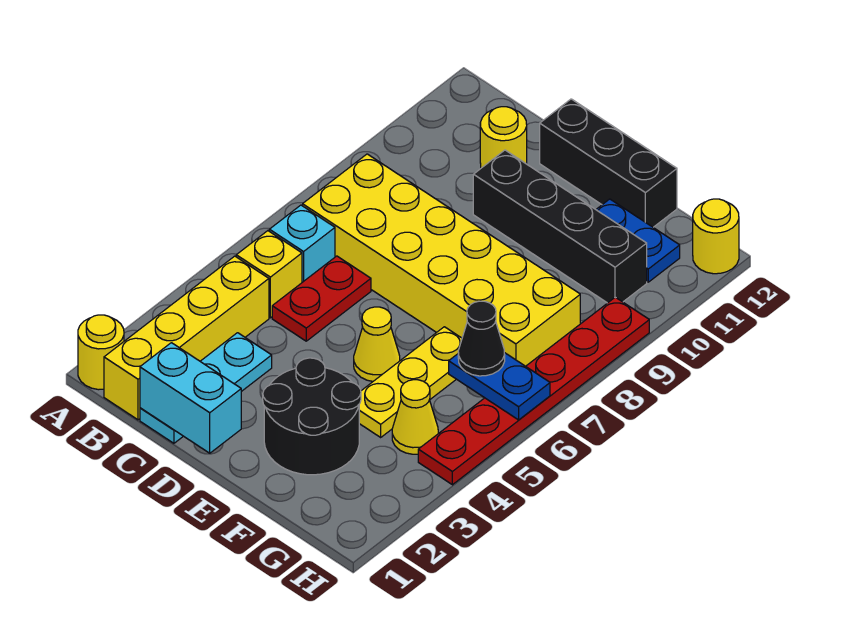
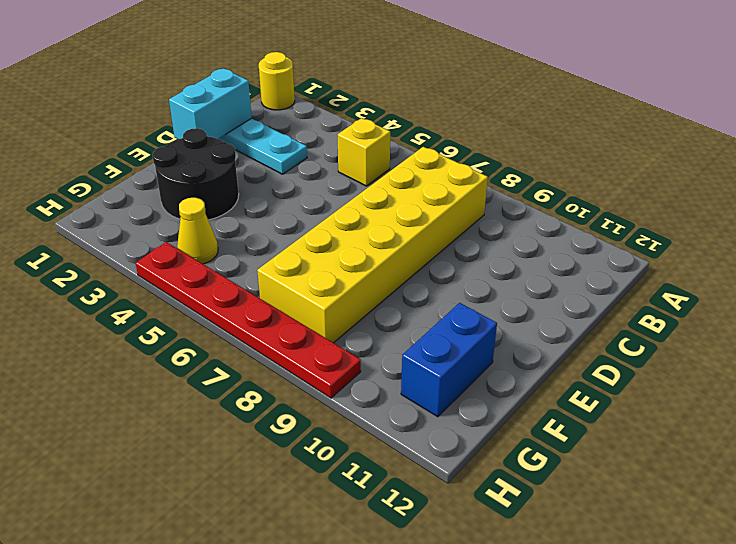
blue 1x2 brick [401,303,497,417] -> blue 1x2 plate [596,199,680,282]
none -> yellow 1x4 brick [104,256,269,420]
none -> cyan 1x1 brick [269,205,335,282]
none -> red 1x2 plate [272,256,371,341]

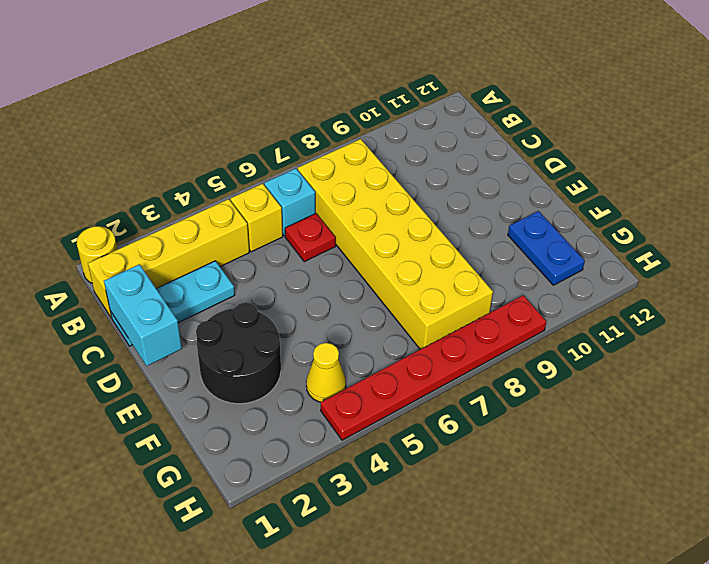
red 1x1 plate [285,213,336,262] -> red 1x2 plate [272,256,371,341]
none -> yellow 1x1 round brick [480,107,527,168]
none -> black 1x4 brick [473,150,647,303]
none -> black 1x3 brick [540,99,677,227]

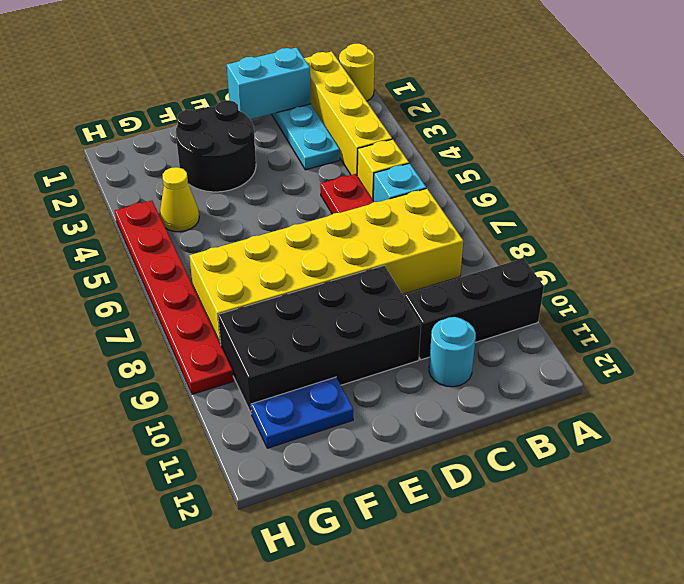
black 1x3 brick [405,258,544,360] -> black 1x3 brick moved to [540,99,677,227]
cyan 1x1 round brick [429,317,476,387] -> yellow 1x1 round brick [480,107,527,168]
black 2x4 brick [218,266,421,414] -> black 1x4 brick [473,150,647,303]
none -> yellow 1x1 cone [354,307,400,381]
none -> yellow 1x3 plate [359,327,462,437]
none -> yellow 1x1 round brick [693,199,739,274]

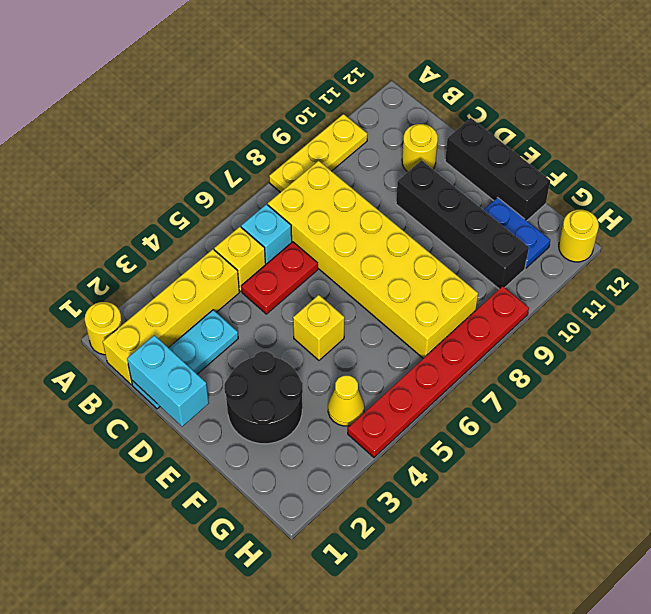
yellow 1x3 plate [269,114,367,192] -> yellow 1x3 plate moved to [359,327,462,437]
yellow 1x1 brick [293,295,345,360] -> yellow 1x1 cone [354,307,400,381]
none -> blue 1x2 plate [449,353,550,420]
none -> black 1x1 cone [458,301,505,376]

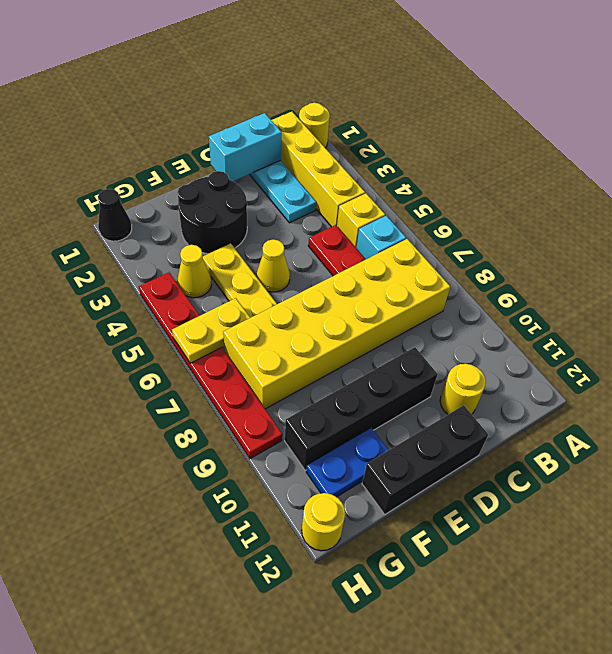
yellow 1x2 plate [172,298,250,363] -> blue 1x2 plate [449,353,550,420]
black 1x1 cone [98,189,132,241] -> black 1x1 cone moved to [458,301,505,376]

